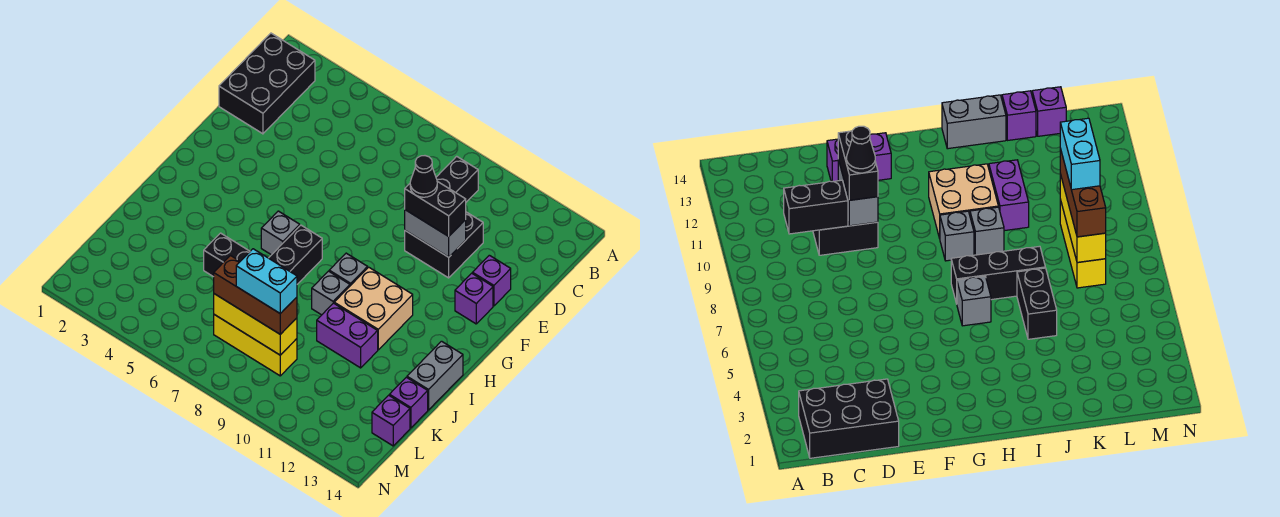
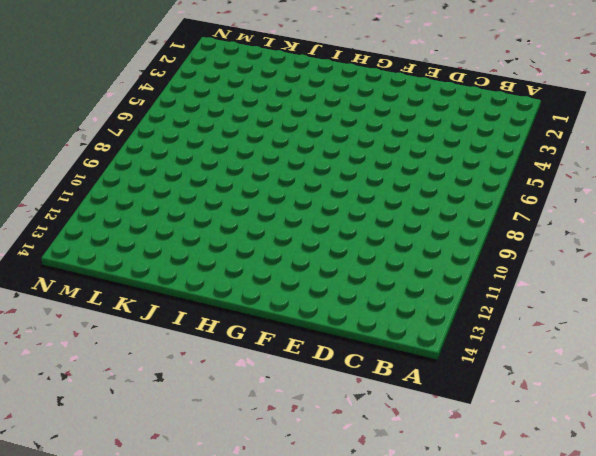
none -> black 2x3 brick [219,33,315,134]
none -> black 2x2 brick [405,212,483,278]
none -> purple 1x1 brick [472,255,511,306]

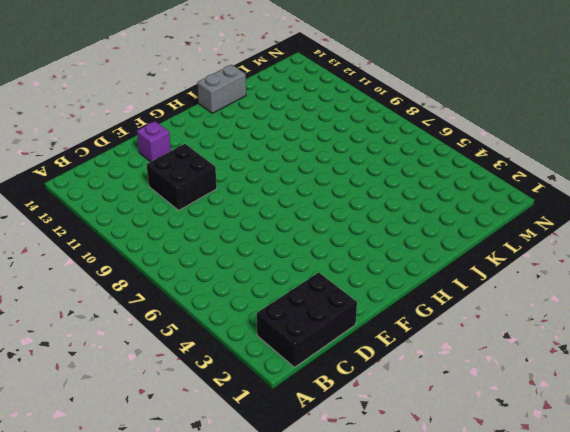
none -> purple 1x1 brick [455,273,493,324]
none -> grey 1x1 brick [261,211,300,255]
none -> black 1x3 brick [269,225,322,284]

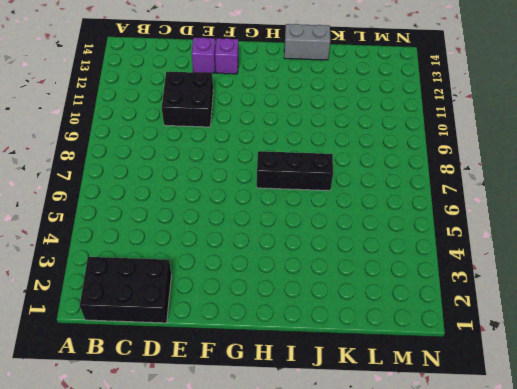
none -> grey 1x1 brick [261,211,300,255]
none -> grey 1x1 brick [329,253,368,286]
none -> tan 2x2 brick [334,267,413,350]

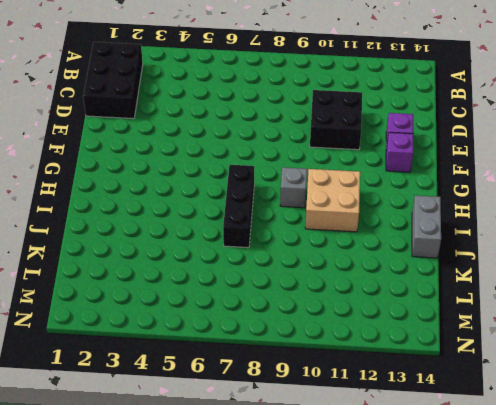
none -> grey 1x1 brick [261,211,300,255]
none -> grey 1x1 brick [312,271,350,315]
none -> black 1x2 brick [204,233,250,277]

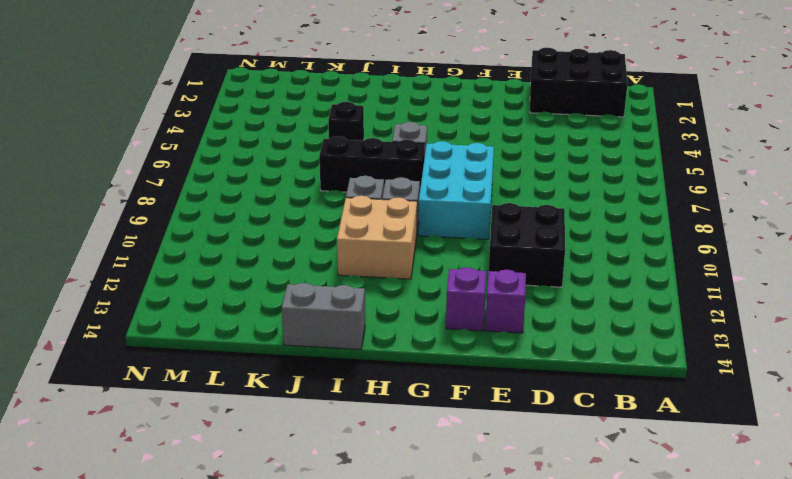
cyan 2x3 brick [418,141,494,239] -> none
black 1x1 brick [328,102,364,141] -> black 1x2 brick [204,233,250,277]
none -> purple 1x2 brick [317,303,378,368]
none -> purple 1x1 brick [389,377,428,428]
none -> yellow 1x3 brick [214,315,297,376]

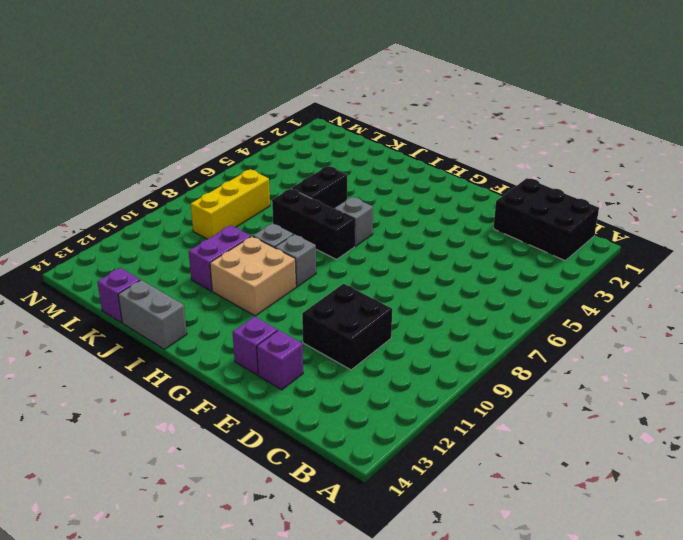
none -> purple 1x1 brick [372,395,410,446]
none -> black 1x2 brick [436,156,478,202]
none -> grey 1x2 brick [405,210,466,257]

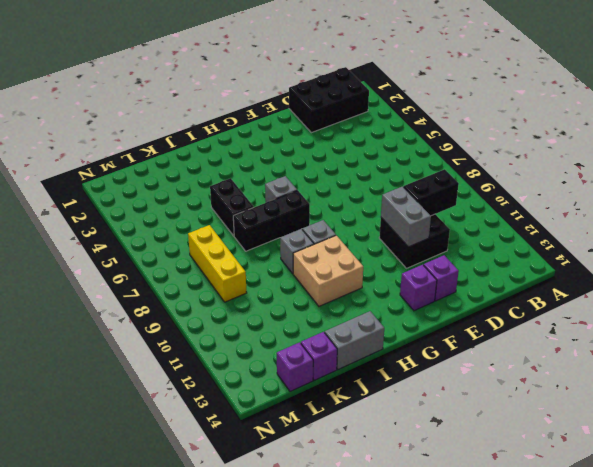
none -> purple 1x2 brick [317,303,378,368]
none -> yellow 1x3 brick [214,294,297,355]
none -> black 1x2 brick [405,181,466,236]

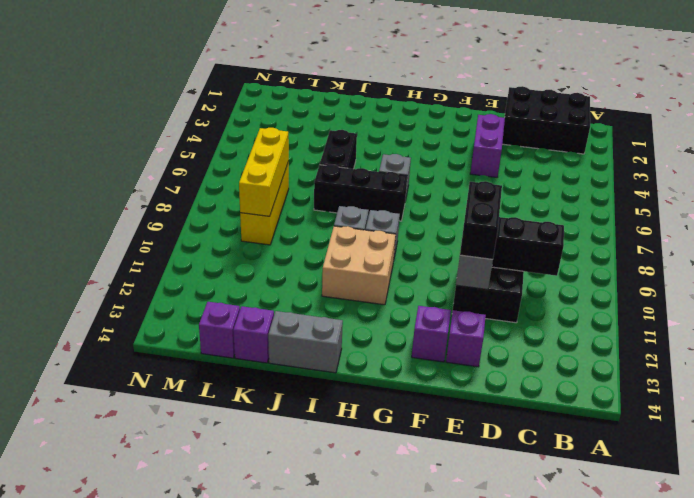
purple 1x2 brick [470,114,505,177] -> purple 1x2 brick moved to [317,303,378,368]
none -> brown 1x3 brick [214,256,297,334]
none -> black 1x1 cone [410,156,437,197]
none -> cyan 1x2 brick [236,249,297,314]

